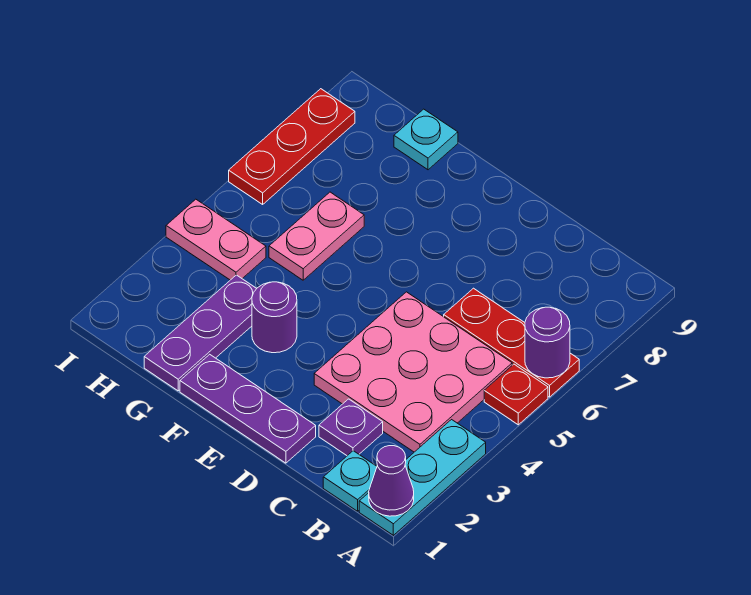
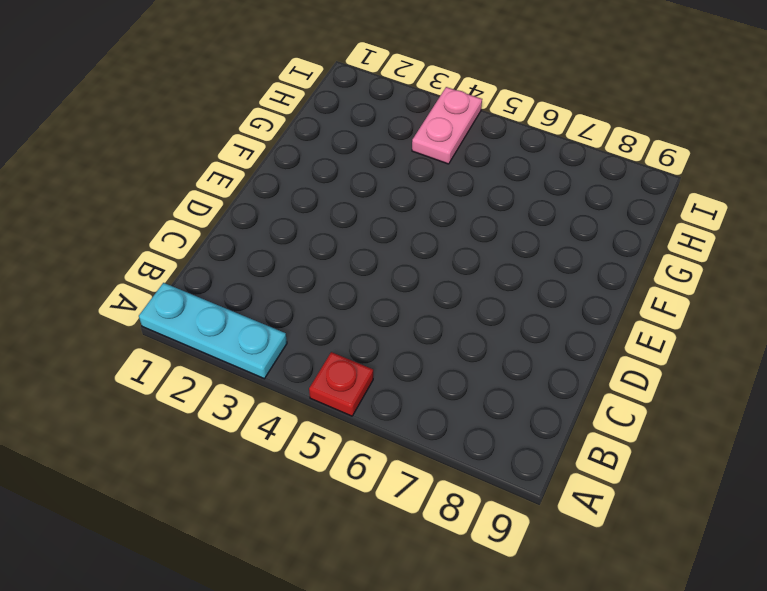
none -> red 1x3 plate [444,288,579,397]
none -> cyan 1x1 plate [323,451,377,511]
none -> pink 3x3 plate [314,292,512,452]

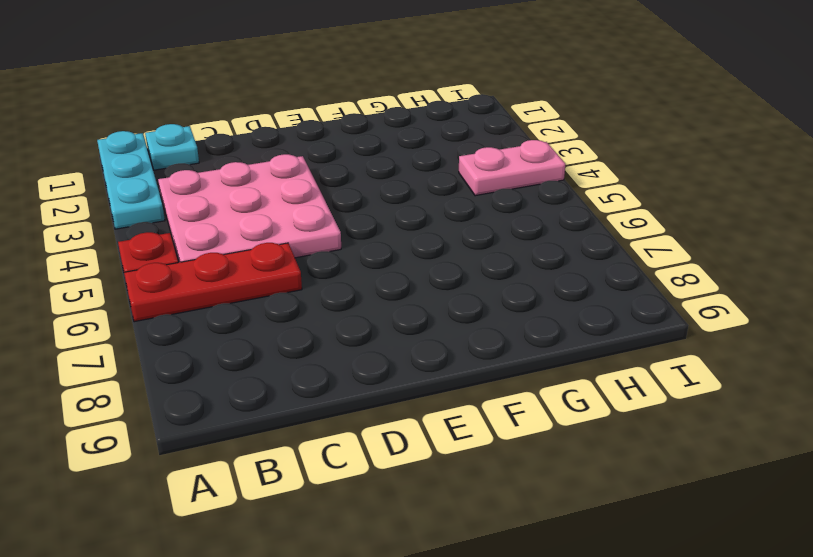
none -> purple 1x1 plate [319,399,383,456]
none -> purple 1x3 plate [180,354,316,463]
none -> purple 1x1 round brick [252,282,297,353]

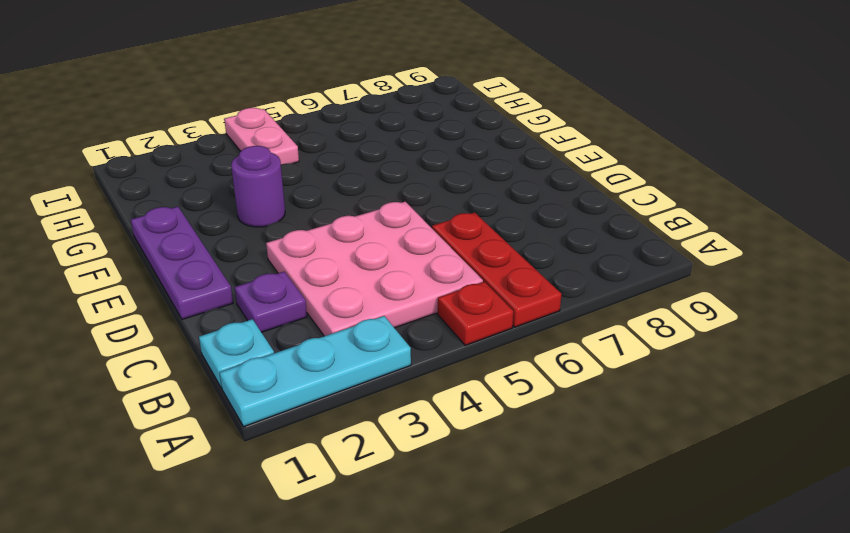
none -> purple 1x3 plate [144,275,257,391]
none -> pink 1x2 plate [269,192,364,280]
none -> cyan 1x1 plate [394,109,458,170]

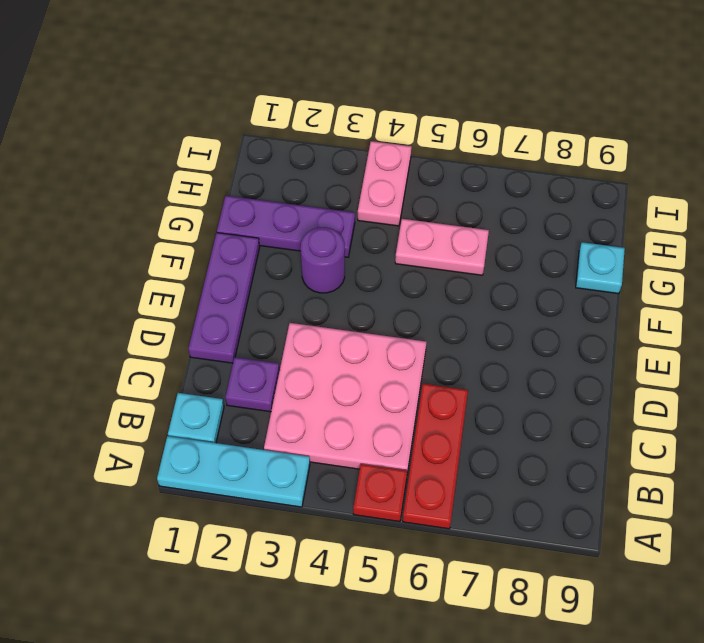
none -> red 1x3 plate [229,89,355,204]
none -> purple 1x1 cone [369,446,414,516]
none -> purple 1x1 round brick [525,307,570,378]

